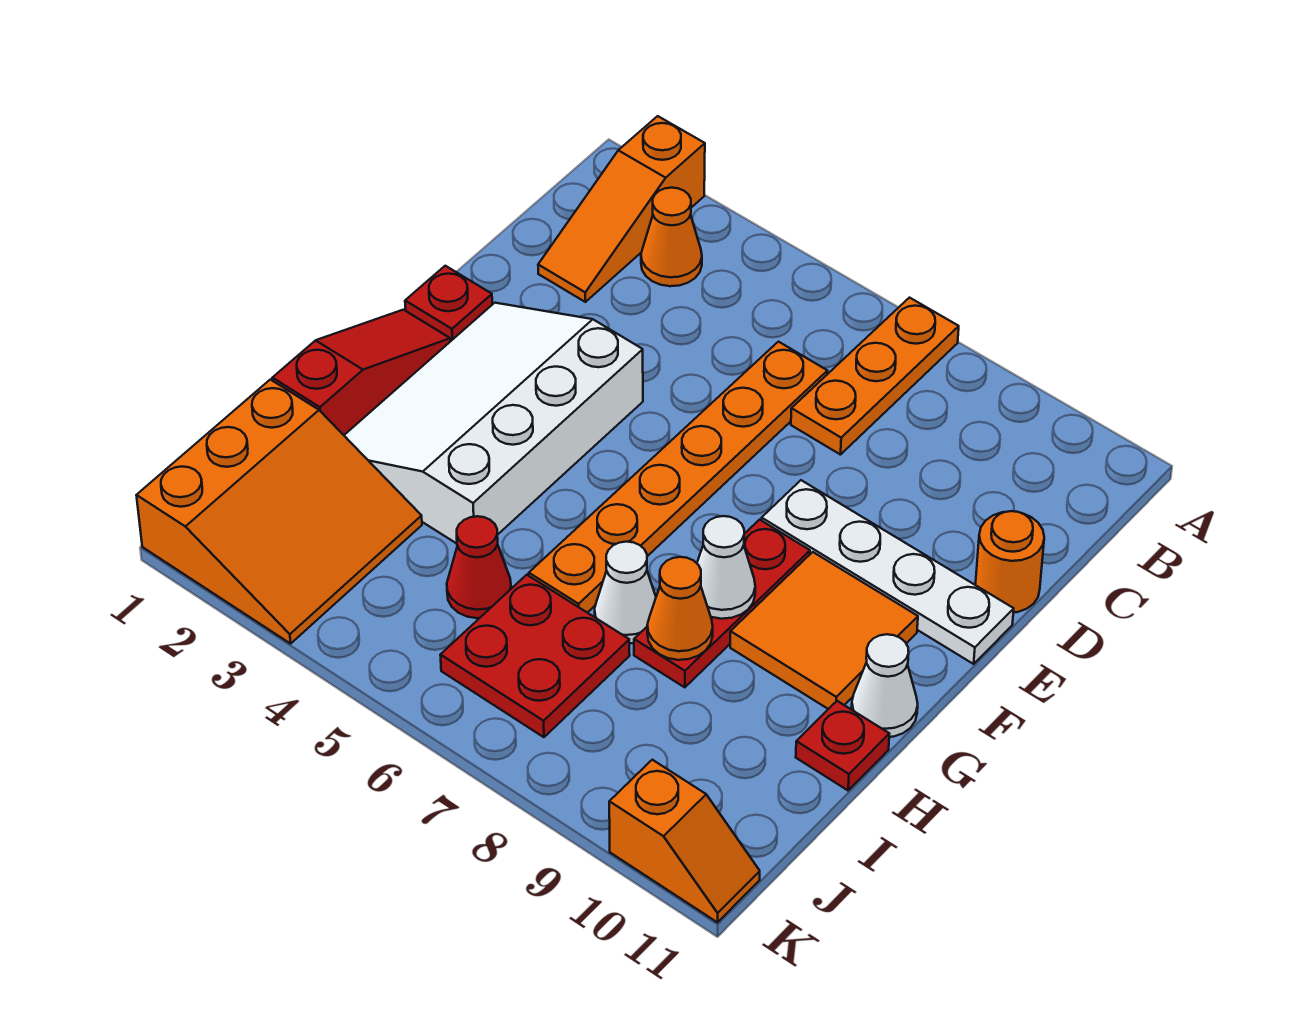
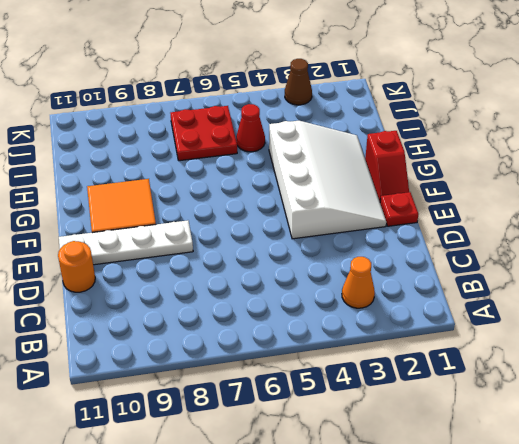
red 1x2 slope [365,131,409,201] -> red 1x3 slope [272,310,450,435]
brown 1x1 cone [285,59,312,105] -> orange 3x3 slope [136,380,422,644]
none -> orange 1x3 slope [538,116,705,302]
none -> orange 1x3 plate [791,298,959,455]
none -> orange 1x6 plate [529,342,827,613]

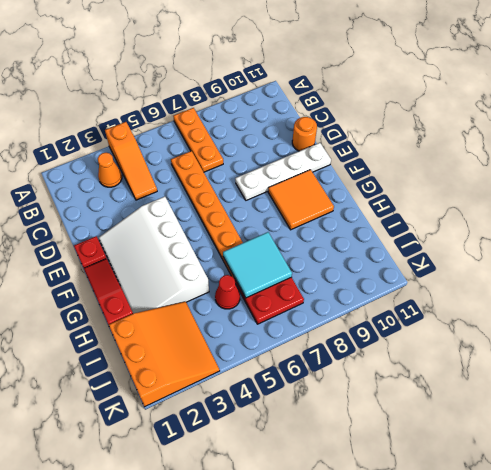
orange 1x3 slope [105,122,157,200] -> orange 1x3 slope moved to [538,116,705,302]
cyan 2x2 tile [223,232,292,298] -> none
none -> red 1x3 plate [634,520,810,687]
none -> white 1x1 cone [852,634,918,737]
none -> white 1x1 cone [595,542,656,643]

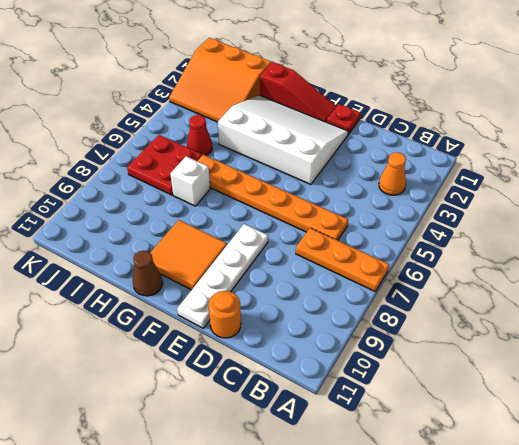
brown 1x1 cone [133,251,163,296] -> white 1x1 cone [852,634,918,737]
white 1x1 brick [170,156,210,206] -> white 1x1 cone [595,542,656,643]
none -> orange 1x3 slope [538,116,705,302]
none -> red 1x3 plate [634,520,810,687]
none -> red 1x1 plate [796,701,889,790]

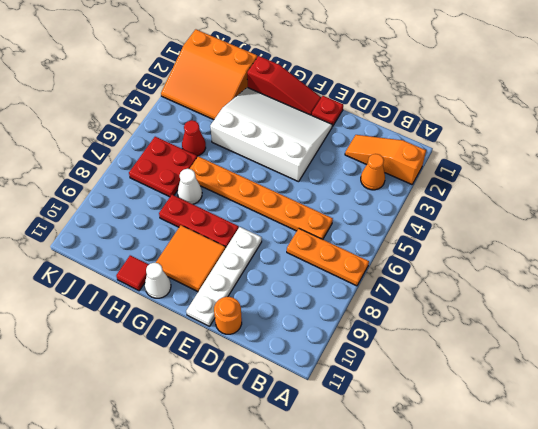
red 1x1 tile [116,255,149,291] -> red 1x1 plate [796,701,889,790]
none -> orange 1x2 slope [609,760,760,922]
none -> white 1x1 cone [697,516,755,619]
none -> orange 1x1 cone [647,557,713,660]

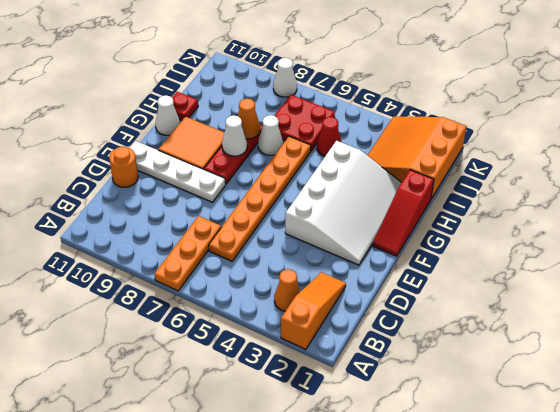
white 1x1 cone [273,58,297,97] -> none
none -> red 1x1 plate [405,266,492,342]
none -> orange 1x2 slope [609,760,760,922]

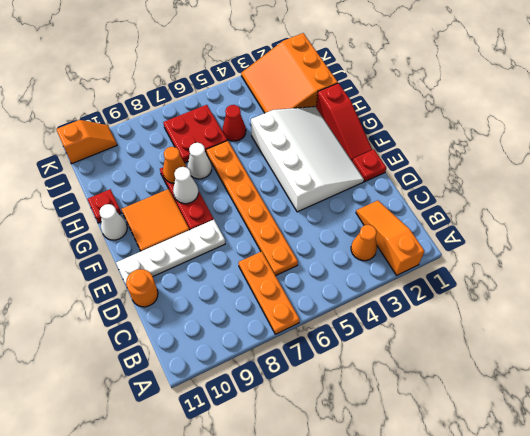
orange 1x2 slope [56,120,117,164] -> orange 1x2 slope turned to [609,760,760,922]

